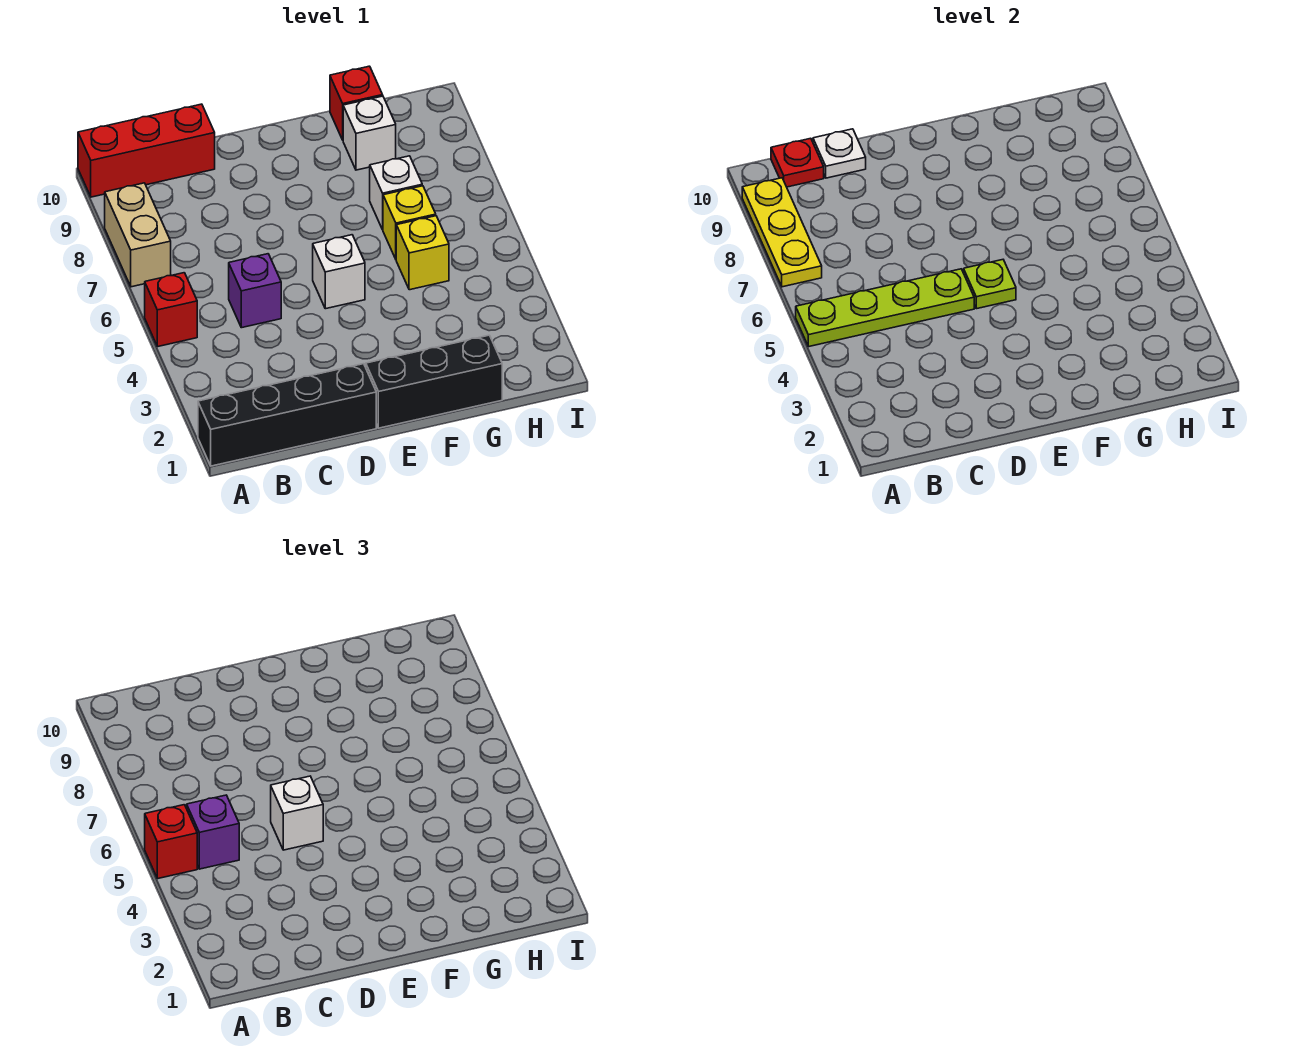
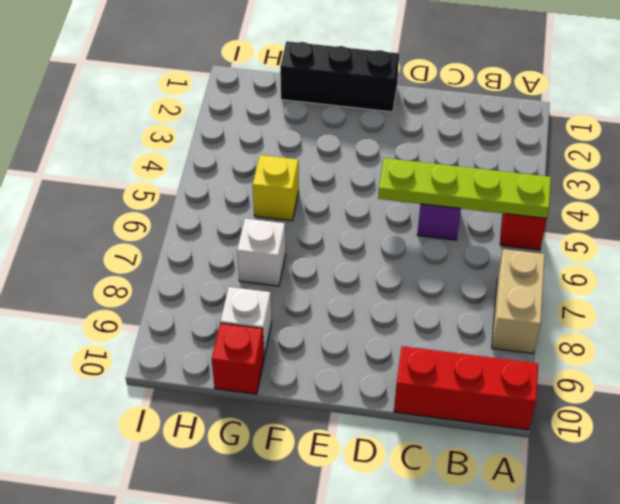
none -> black 1x4 brick [198,364,376,466]
none -> white 1x1 brick [313,235,365,309]
none -> yellow 1x1 brick [383,186,436,259]

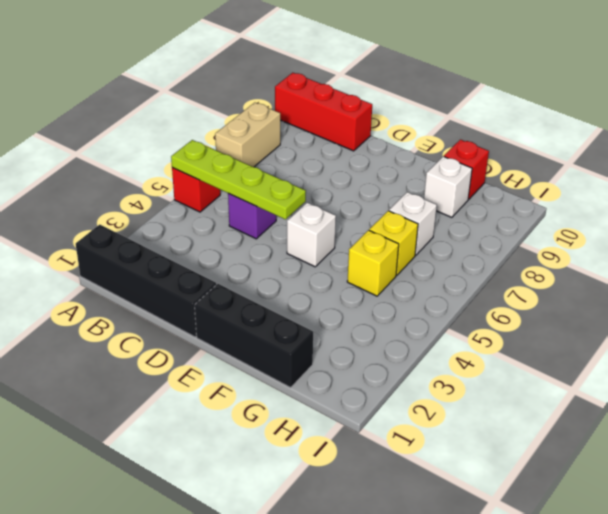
none -> yellow 1x3 plate [742,178,822,287]
none -> red 1x1 plate [771,138,824,187]
none -> white 1x1 plate [813,129,866,178]

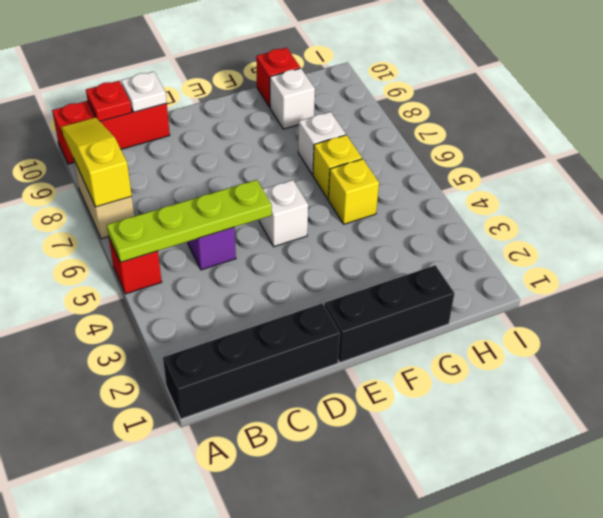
yellow 1x3 slope [61,118,132,207] -> yellow 1x3 plate [742,178,822,287]
none -> lime 1x1 plate [964,260,1016,309]
none -> red 1x1 brick [145,805,197,879]
none -> purple 1x1 brick [187,795,239,869]

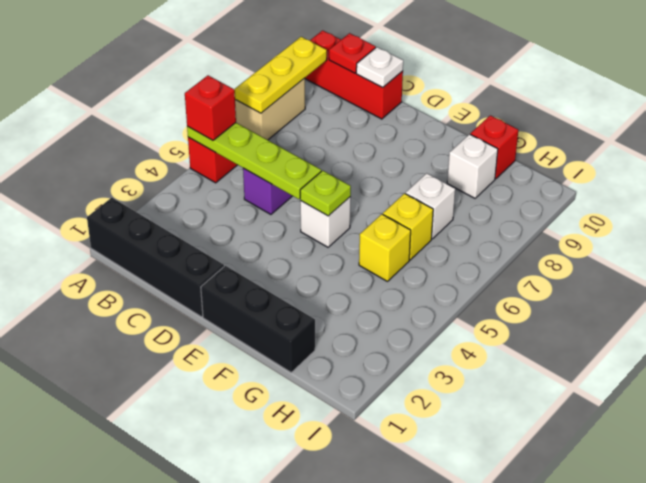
none -> purple 1x1 brick [187,795,239,869]
none -> white 1x1 brick [271,776,323,850]

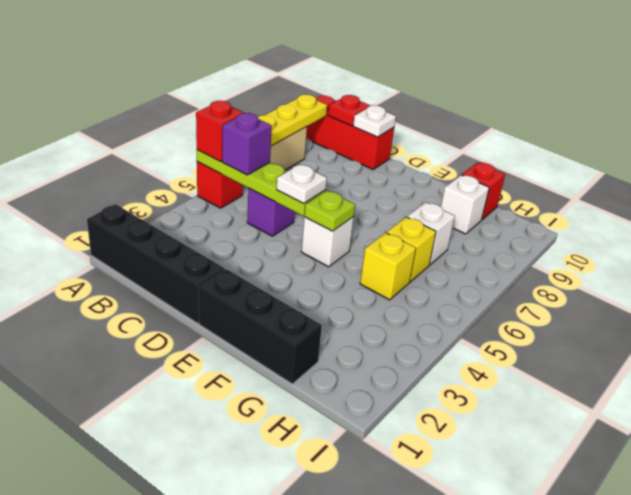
white 1x1 plate [277,164,327,204] -> white 1x1 brick [271,776,323,850]

